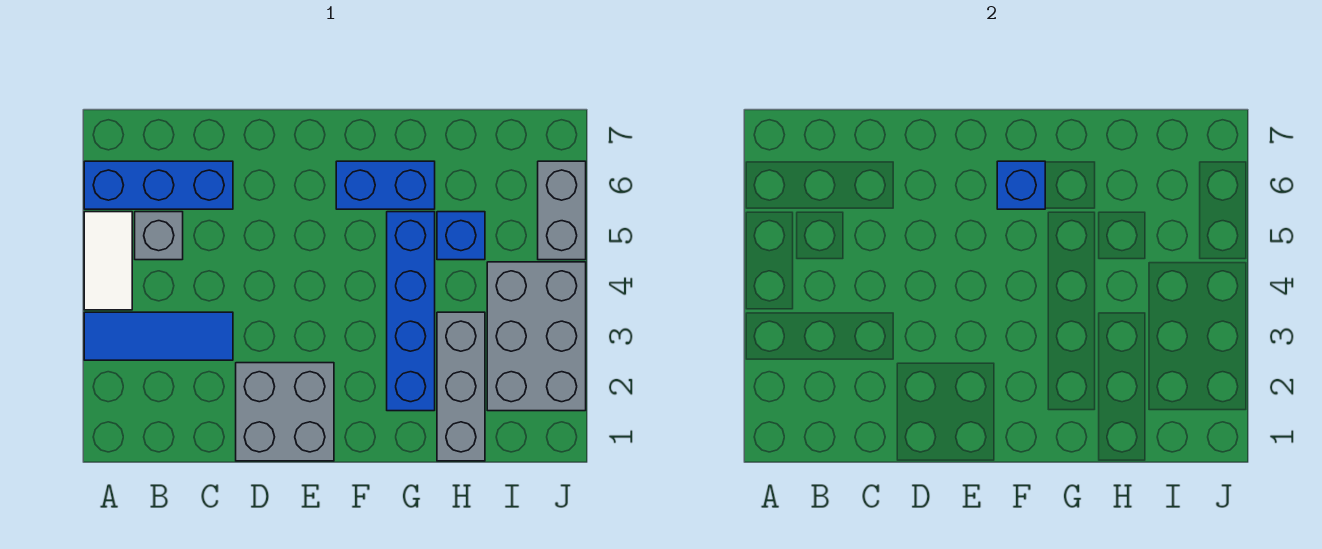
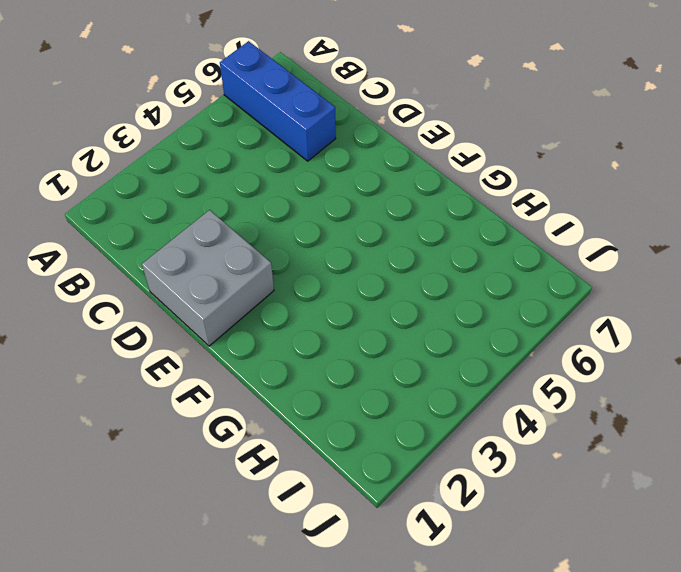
none -> blue 1x3 tile [84,312,233,360]
none -> white 1x2 tile [84,212,132,310]
none -> grey 1x1 brick [135,212,183,260]

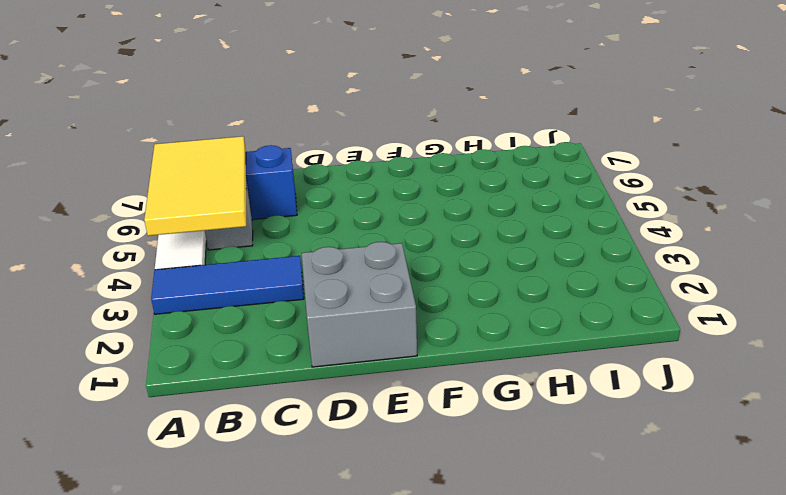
yellow 2x3 tile [144,136,246,236] -> none
none -> blue 1x2 brick [336,161,435,209]
none -> blue 1x4 brick [387,212,435,411]
none -> grey 1x3 brick [437,312,485,461]

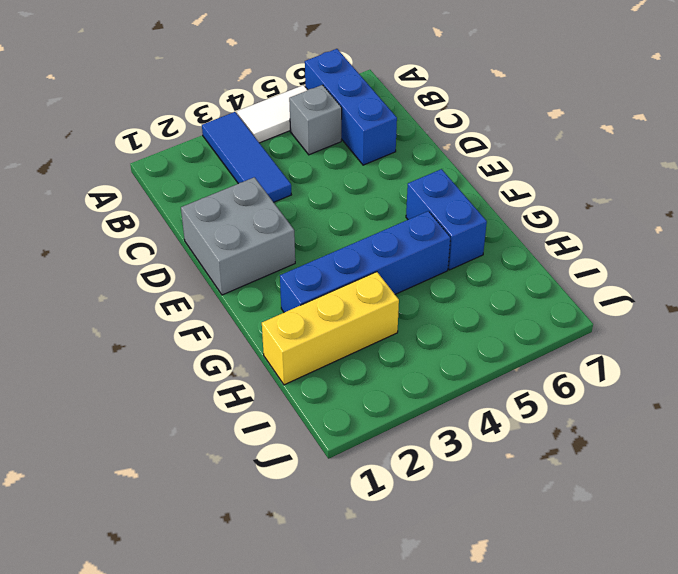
yellow 1x3 brick [262,272,399,385] -> grey 1x3 brick [437,312,485,461]
none -> blue 1x1 brick [437,212,485,260]
none -> grey 2x3 brick [487,262,586,411]
none -> grey 1x2 brick [538,161,586,260]

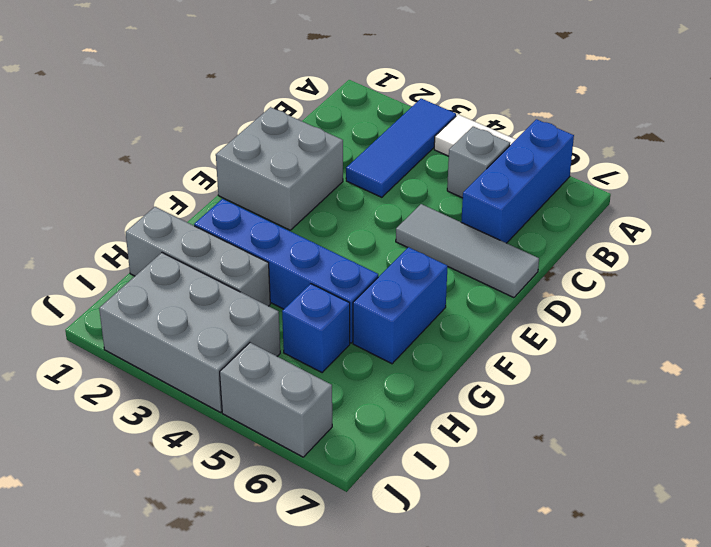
grey 1x3 tile [396,204,539,298] -> none
none -> blue 1x1 brick [997,161,1045,209]

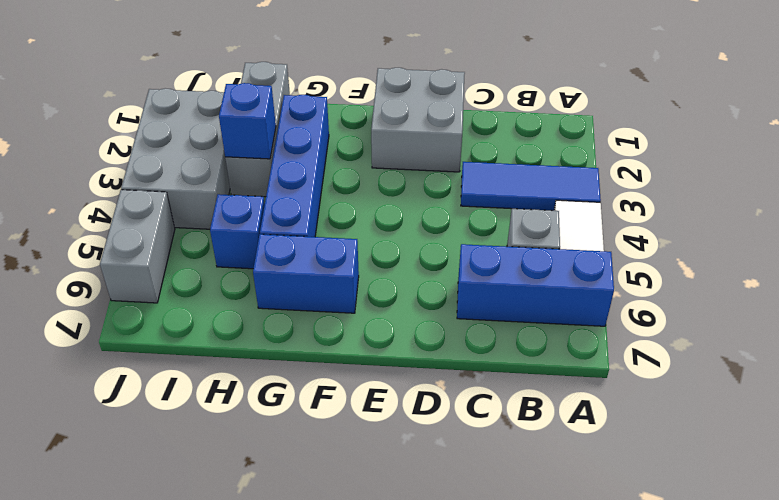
blue 1x1 brick [219,83,276,159] -> blue 1x1 brick moved to [997,161,1045,209]

